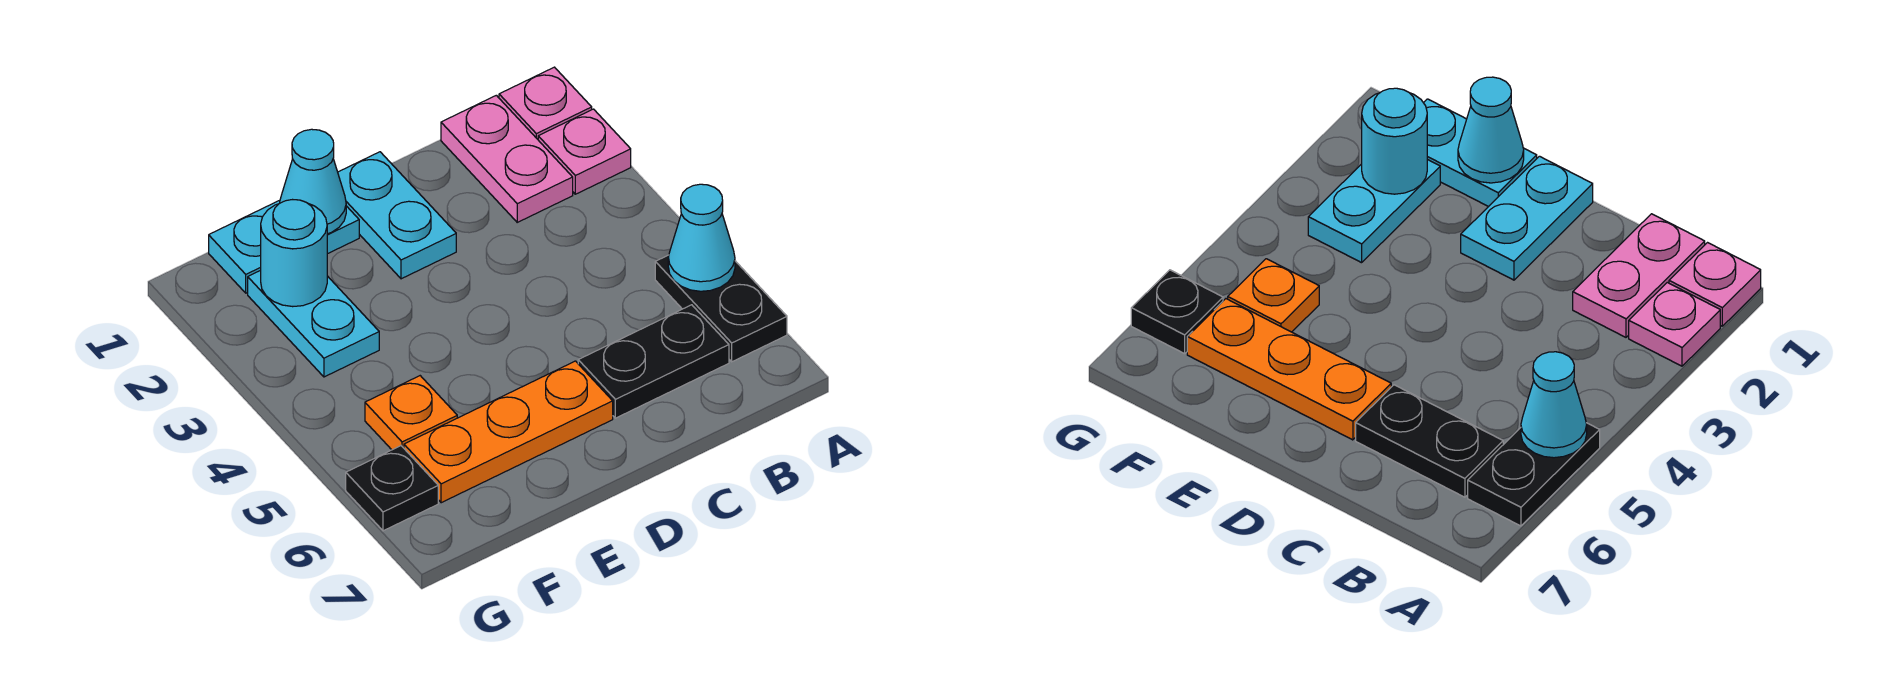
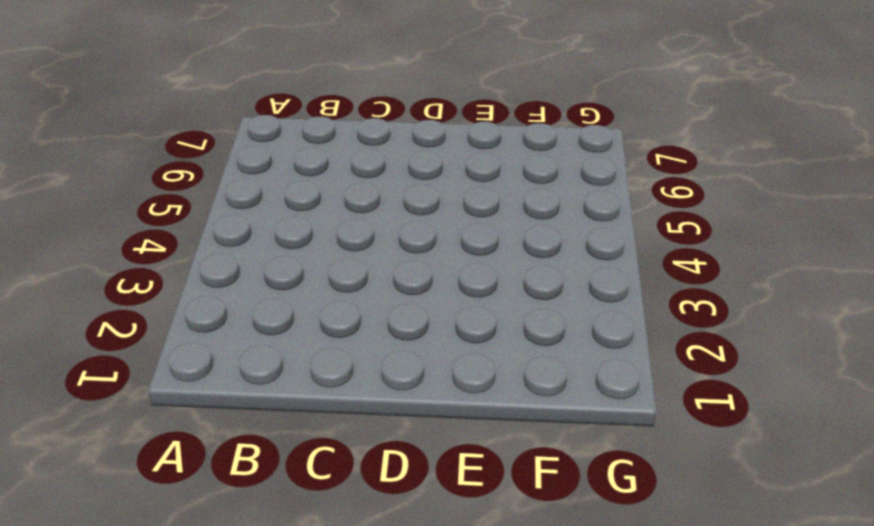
none -> pink 1x1 plate [499,67,592,139]
none -> pink 1x1 plate [538,109,631,194]
none -> black 1x2 plate [655,255,787,362]

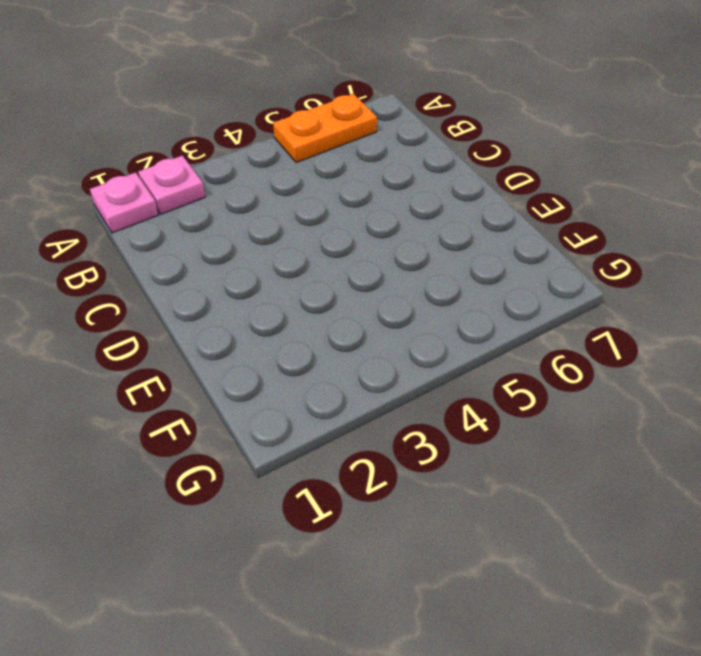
orange 1x2 plate [273,94,377,163] -> black 1x2 plate [655,255,787,362]
none -> pink 1x2 plate [441,95,573,222]
none -> black 1x2 plate [578,305,729,418]
none -> cyan 1x2 plate [338,152,456,279]

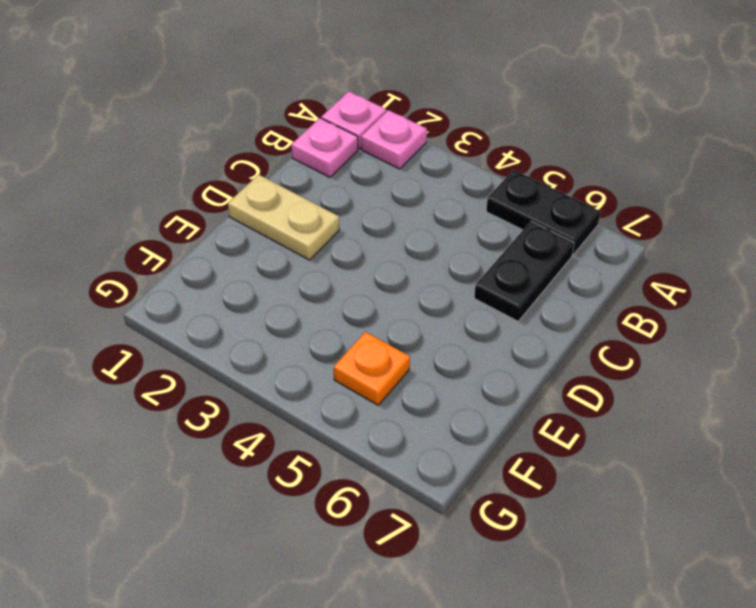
pink 1x1 plate [291,118,358,177] -> pink 1x2 plate [441,95,573,222]
tan 1x2 plate [228,175,339,260] -> cyan 1x2 plate [338,152,456,279]
none -> orange 1x3 plate [404,361,613,503]
none -> cyan 1x2 plate [209,200,359,293]
none -> cyan 1x2 plate [248,270,379,377]

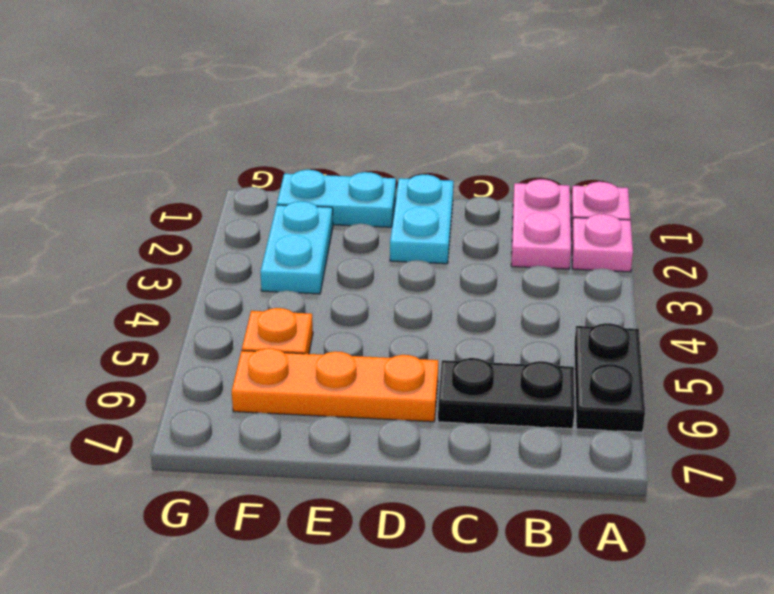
none -> black 1x1 plate [346,446,438,531]
none -> cyan 1x1 cone [668,184,735,291]
none -> cyan 1x1 cone [280,129,346,234]

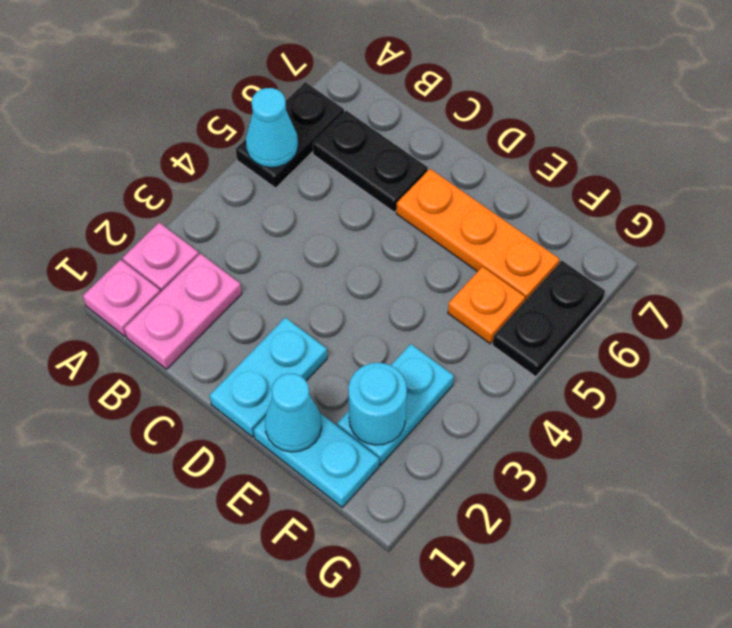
black 1x2 plate [493,261,605,377] -> black 1x1 plate [346,446,438,531]

